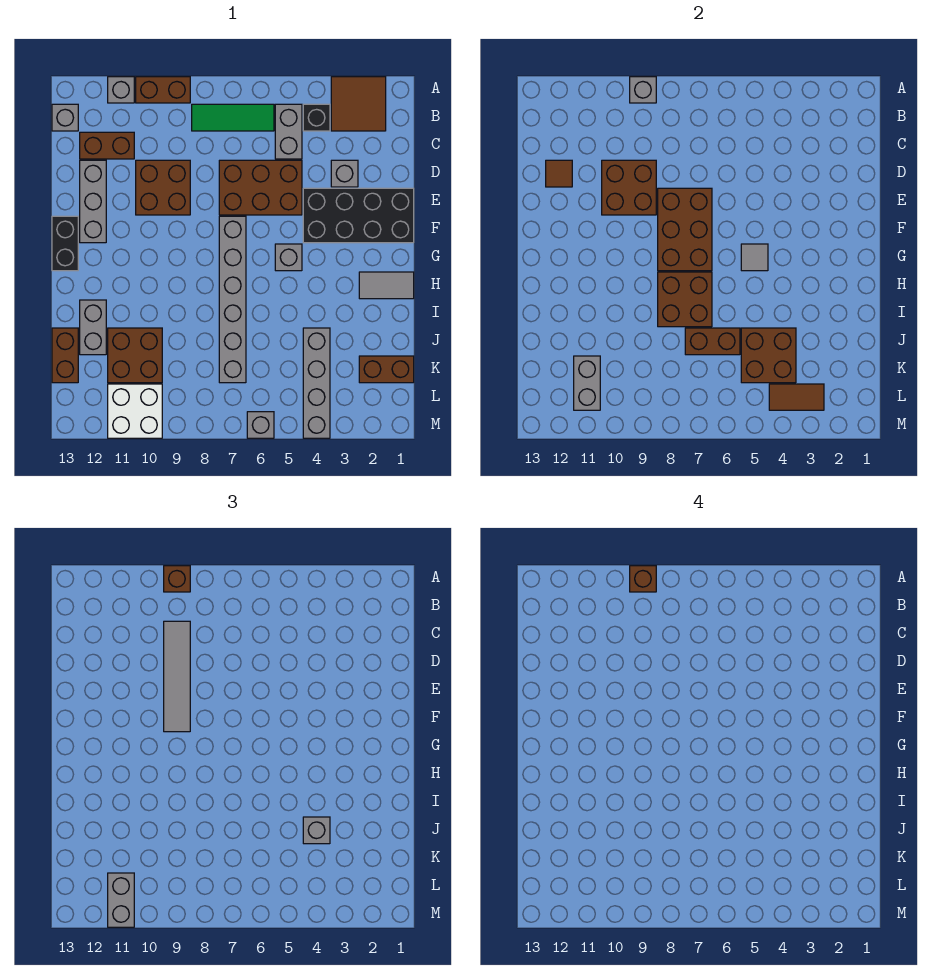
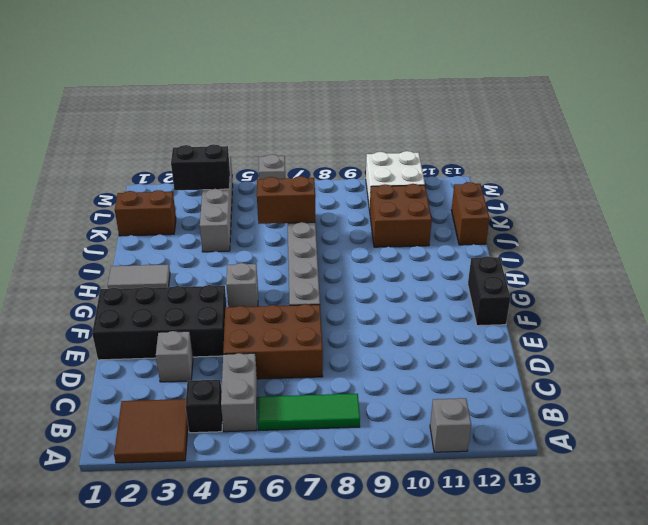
black 1x2 brick [171,144,230,190] -> brown 1x2 tile [769,384,824,410]
none -> brown 1x2 brick [136,77,190,103]
none -> grey 1x1 brick [52,104,78,131]
none -> brown 1x2 brick [80,132,134,159]
none -> brown 2x2 brick [136,160,190,215]

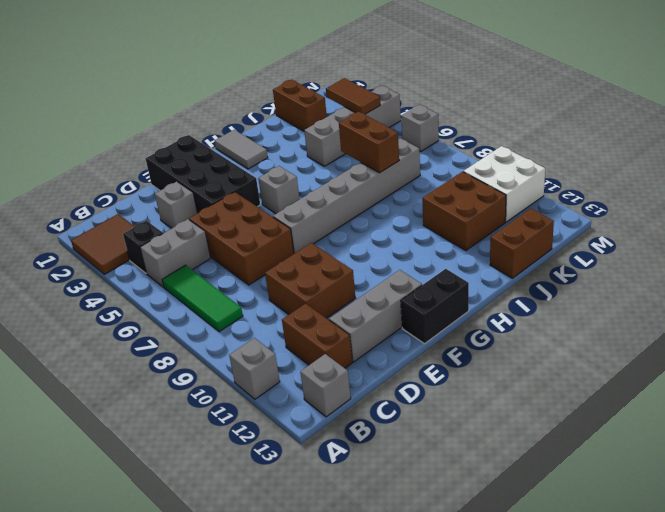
none -> brown 1x2 brick [136,77,190,103]
none -> grey 1x2 brick [80,300,106,355]
none -> grey 1x1 brick [630,77,656,103]
none -> brown 2x2 brick [602,160,656,215]

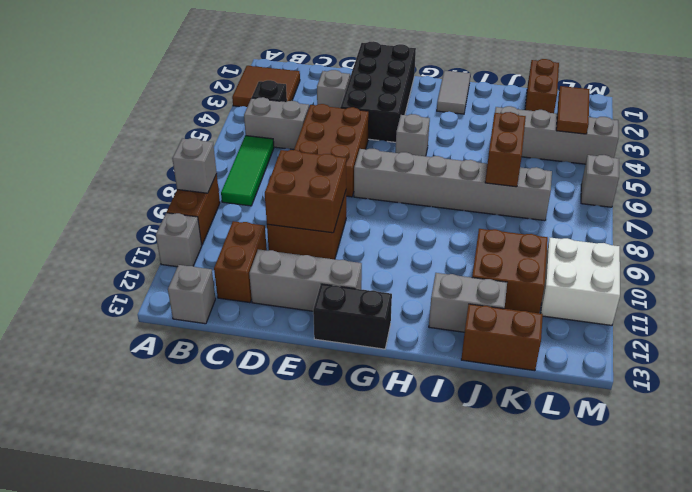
none -> brown 1x1 tile [546,160,572,187]
none -> brown 2x3 brick [658,188,712,271]
none -> grey 1x1 tile [741,244,768,271]
none -> brown 2x2 brick [658,272,712,327]

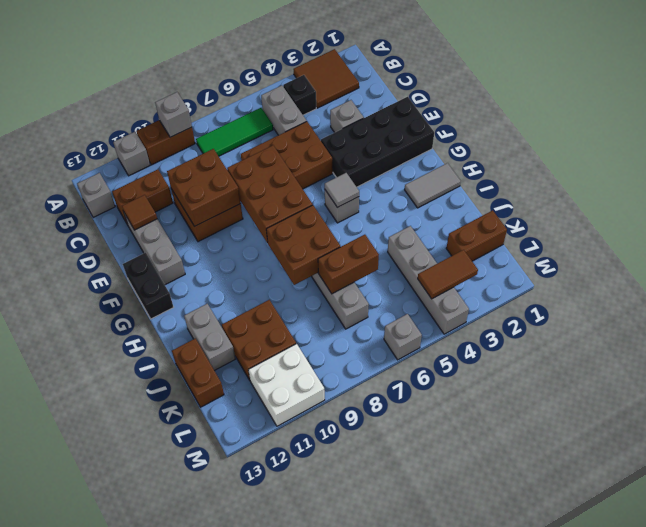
none -> brown 2x2 brick [741,328,796,383]
none -> grey 1x2 brick [574,356,600,410]
none -> brown 1x1 brick [164,566,190,592]
none -> grey 1x4 tile [164,621,190,732]

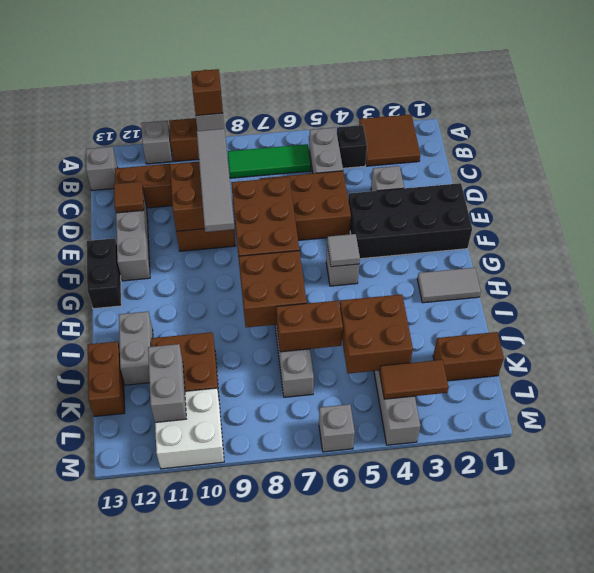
none -> grey 1x1 brick [303,817,330,844]
none -> grey 1x2 brick [108,873,134,927]
none -> brown 1x1 brick [630,566,656,592]

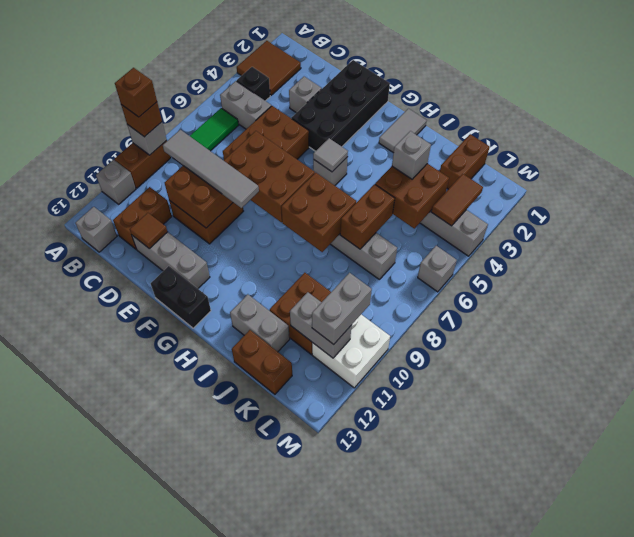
grey 1x2 brick [312,273,372,344] -> grey 1x2 brick turned to [108,873,134,927]

